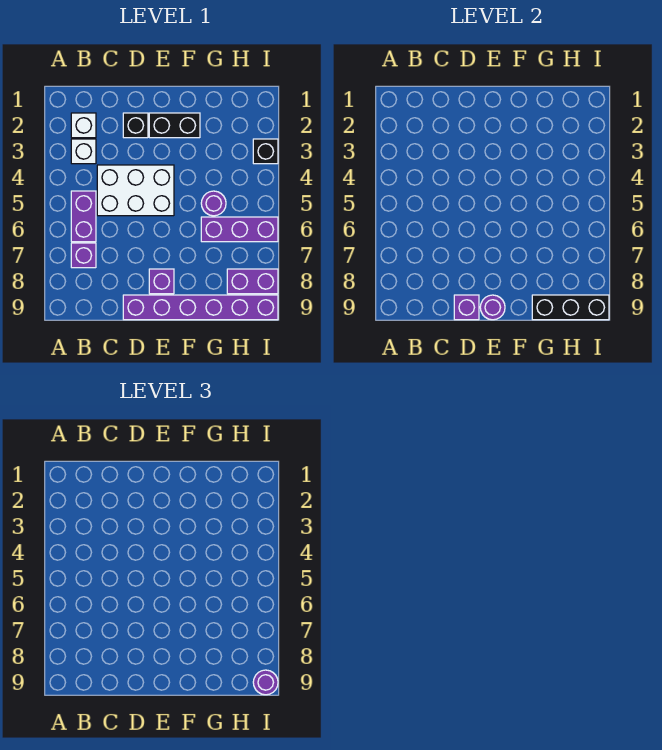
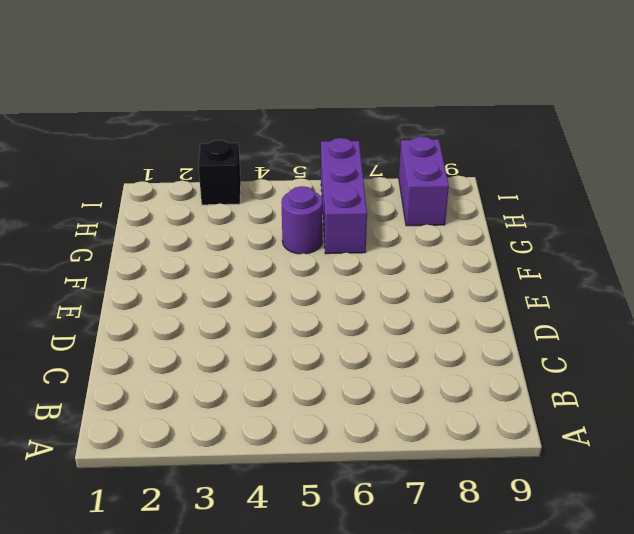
none -> white 1x1 brick [71,113,96,138]
none -> white 1x1 brick [71,139,96,164]
none -> purple 1x2 brick [71,191,96,242]

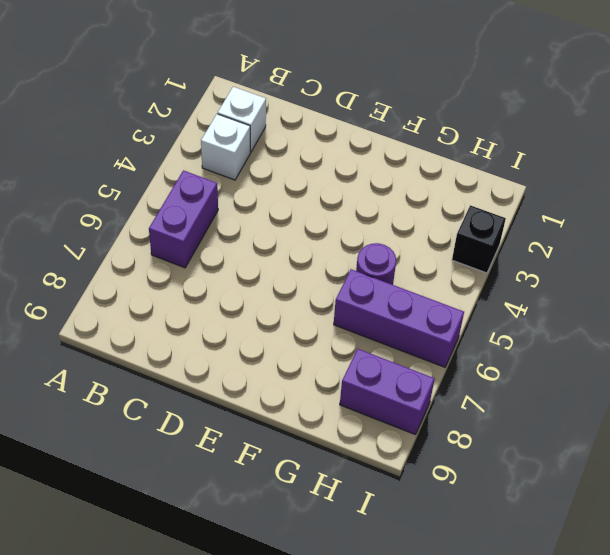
none -> purple 1x1 brick [71,243,96,268]
none -> white 2x3 brick [97,165,174,216]
none -> black 1x1 brick [123,113,148,138]

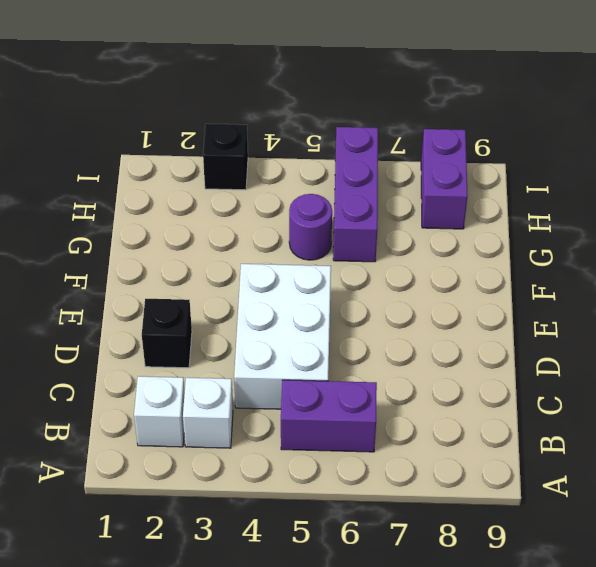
none -> purple 1x1 brick [71,243,96,268]
none -> purple 1x6 brick [123,295,278,320]
none -> black 1x2 brick [149,113,200,138]

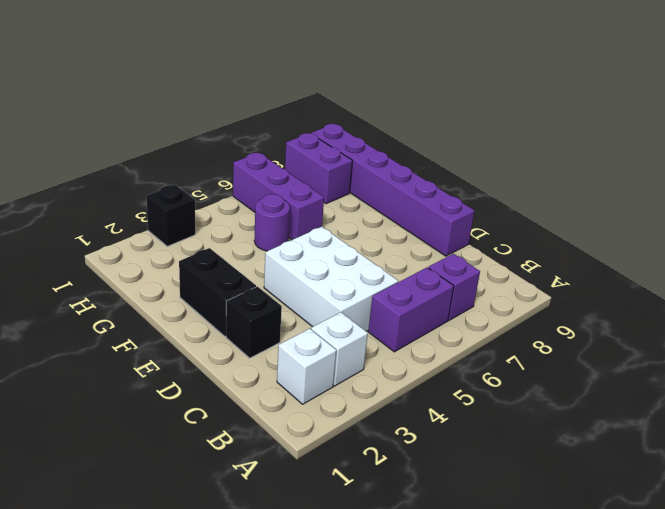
none -> purple 1x1 brick [149,269,174,294]
none -> purple 1x1 brick [454,295,479,320]
none -> purple 1x1 round brick [480,295,505,320]

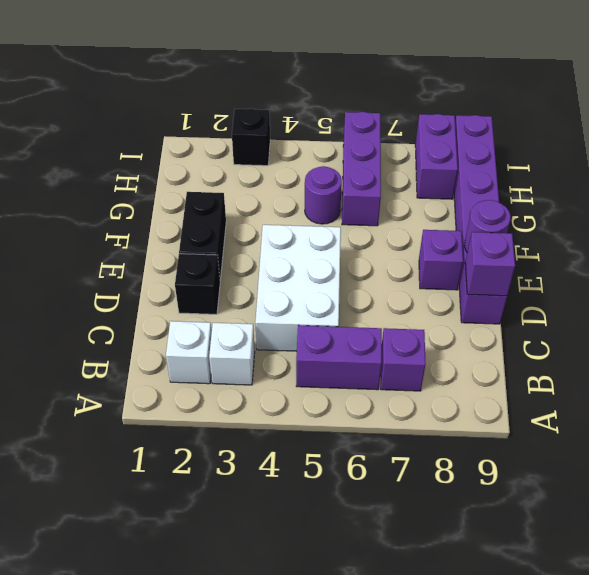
none -> black 1x3 brick [532,295,609,320]
none -> purple 1x1 round brick [253,670,278,695]

